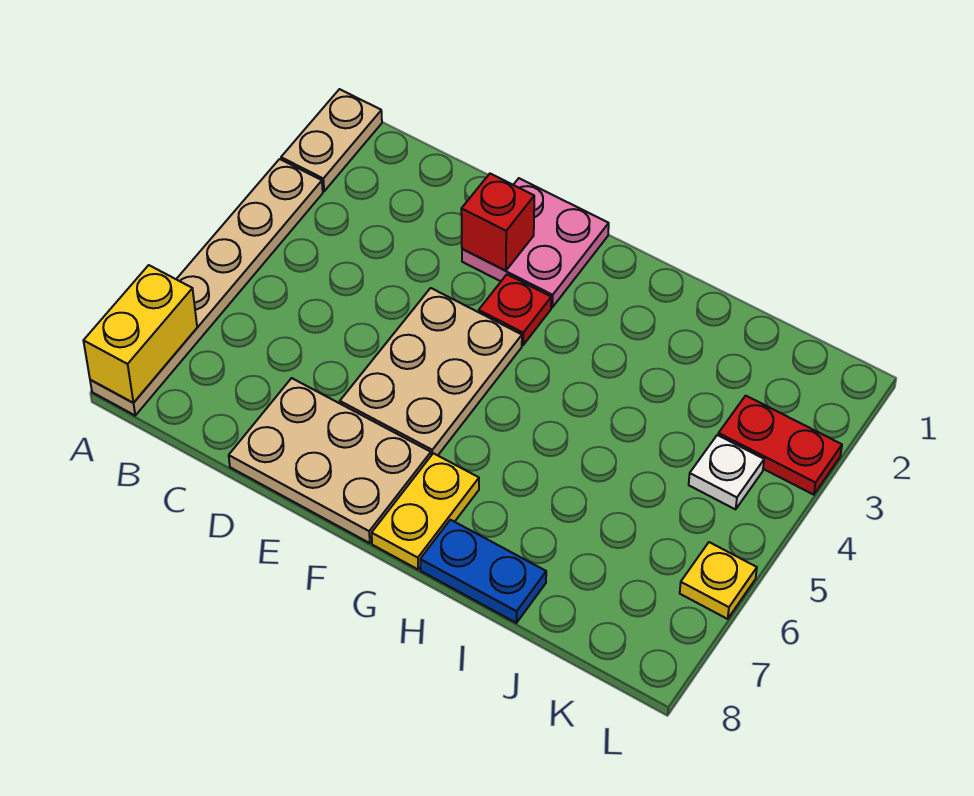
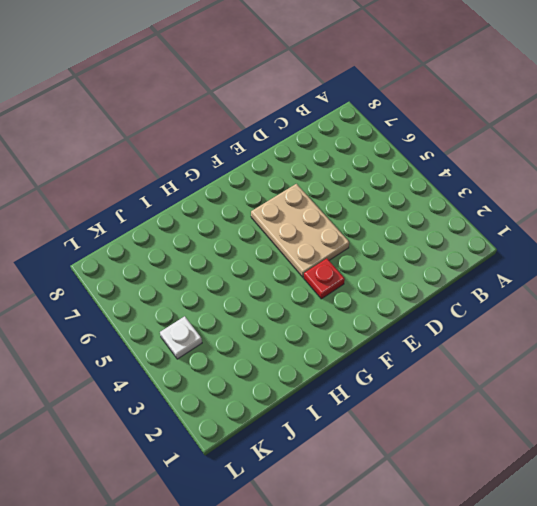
none -> tan 1x2 plate [281,89,382,191]
none -> tan 1x6 plate [90,159,323,415]
none -> tan 2x3 plate [229,378,431,543]

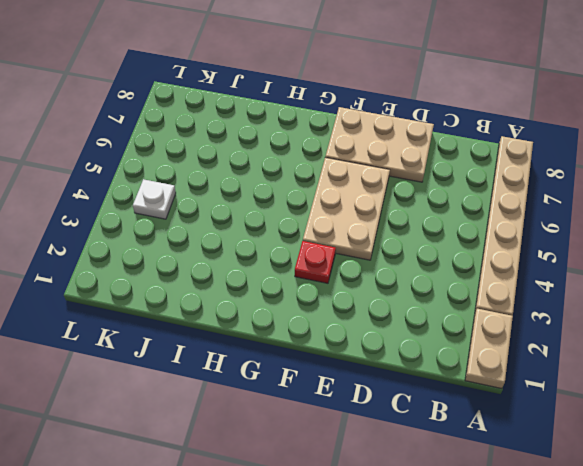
none -> pink 2x2 plate [462,178,609,307]
none -> yellow 1x2 plate [372,453,479,569]
none -> blue 1x2 plate [420,520,546,623]

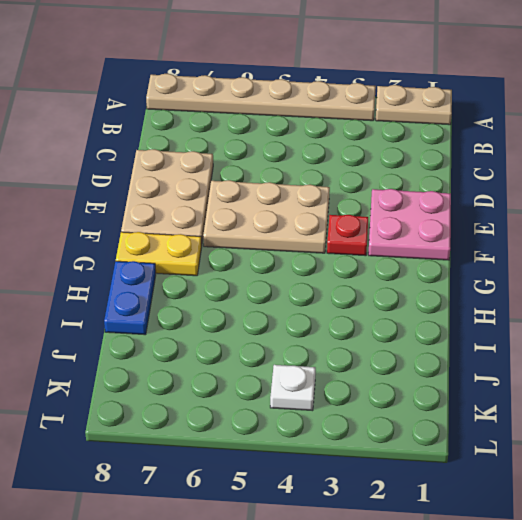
none -> red 1x2 plate [718,396,842,495]
none -> yellow 1x1 plate [680,542,757,619]
none -> yellow 1x2 brick [84,265,197,403]

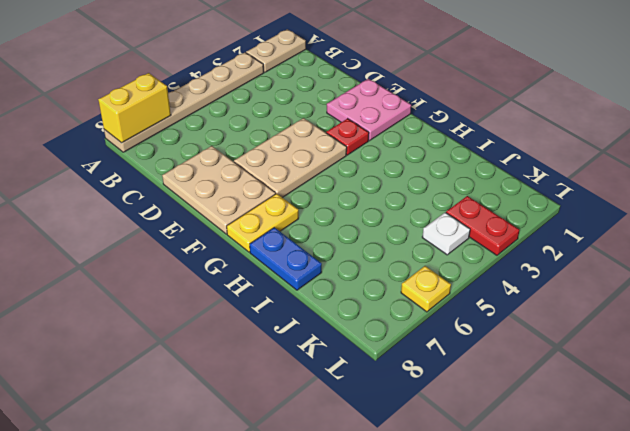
none -> red 1x1 brick [461,174,534,271]

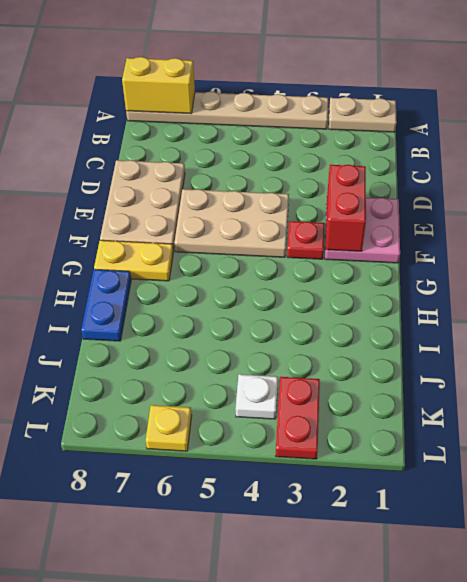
red 1x2 brick [326,165,366,251] -> red 1x1 brick [461,174,534,271]

